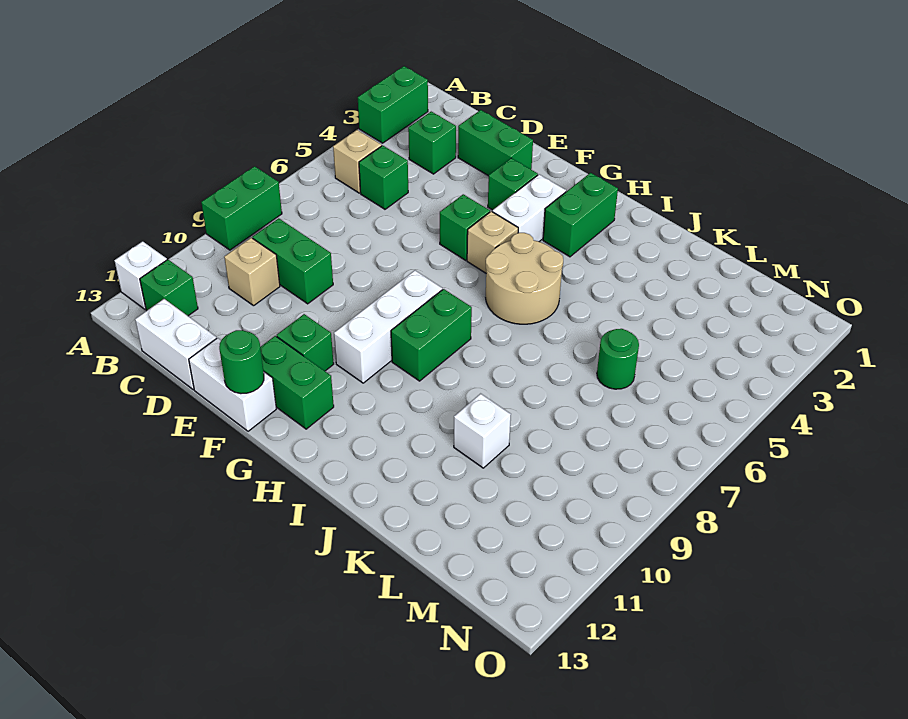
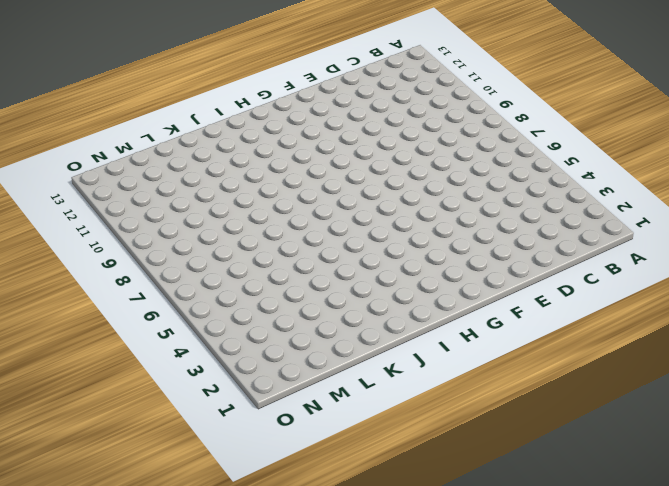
none -> green 1x2 brick [358,66,428,143]
none -> green 1x2 brick [201,166,282,250]
none -> white 1x1 brick [114,241,167,310]

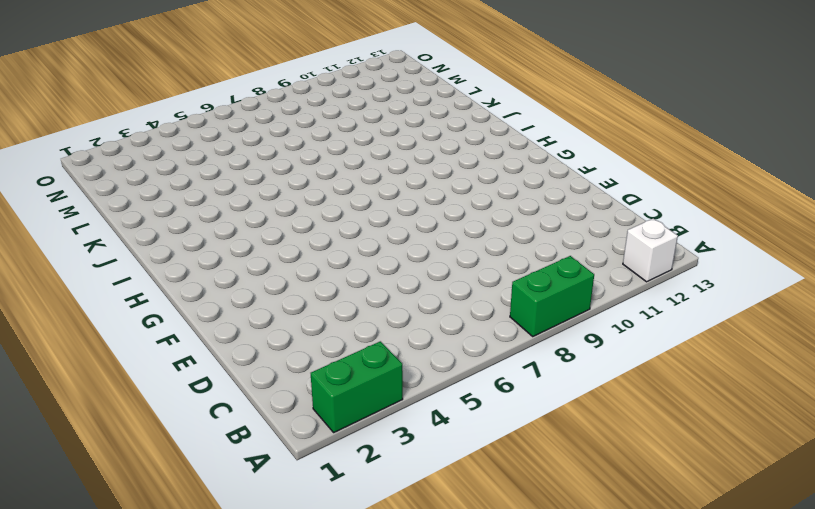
none -> tan 1x1 brick [333,130,382,193]
none -> green 1x1 brick [140,260,198,316]
none -> green 1x1 brick [408,112,456,174]

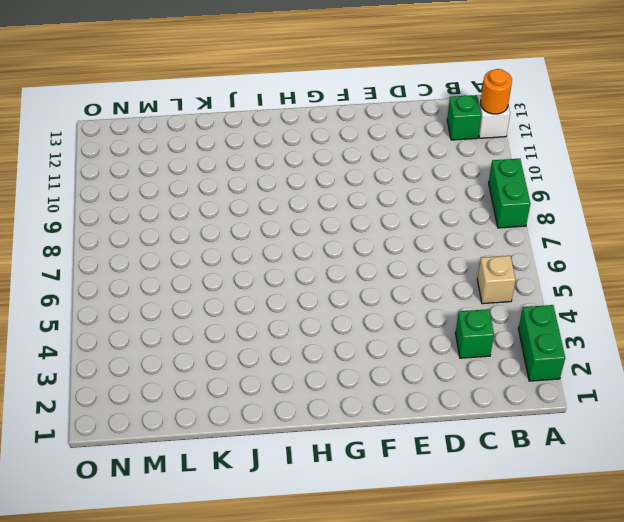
orange 1x1 round brick [481,69,512,114] -> none
none -> green 1x1 brick [359,145,408,209]
none -> green 1x2 brick [253,218,333,304]
none -> tan 1x1 brick [224,238,280,306]

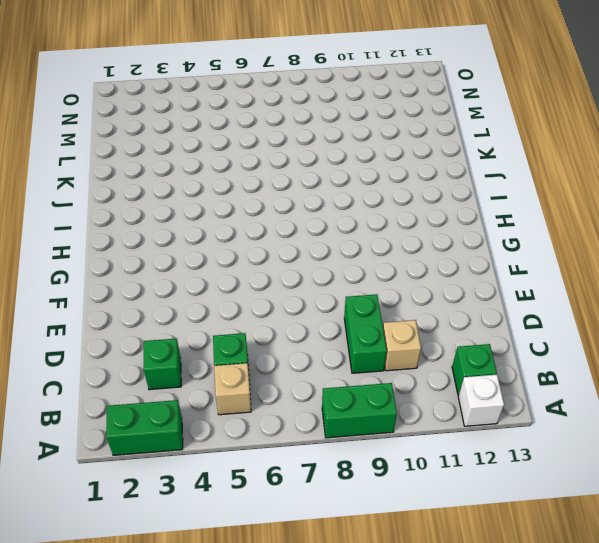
none -> white 1x2 brick [135,299,217,390]
none -> green 1x2 brick [458,110,533,176]
none -> white 1x2 brick [189,338,276,431]

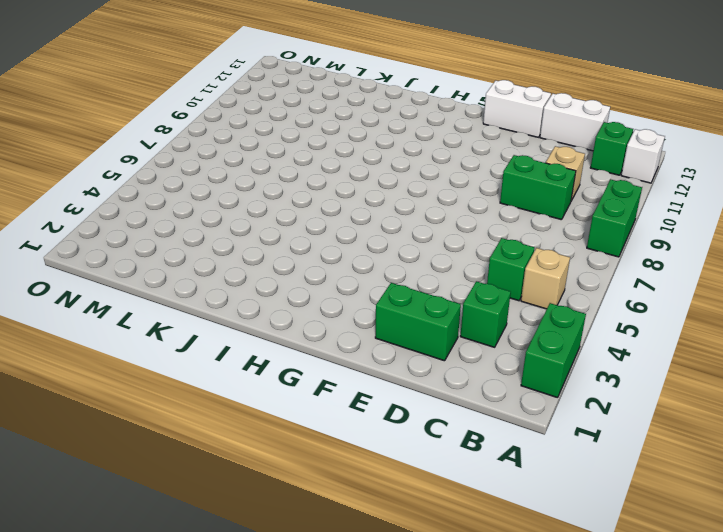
none -> green 1x1 brick [488,158,538,210]
none -> green 1x1 brick [440,194,490,260]
none -> green 1x1 brick [277,314,334,371]

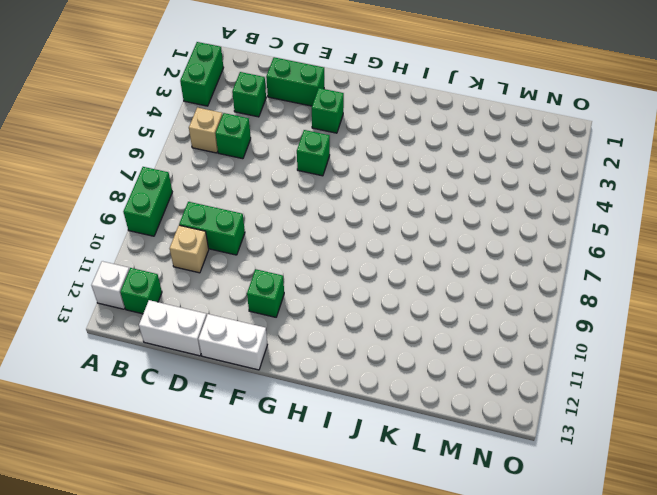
none -> green 1x2 brick [260,336,334,429]
none -> white 1x2 brick [492,174,566,241]
none -> tan 1x1 brick [467,211,518,273]

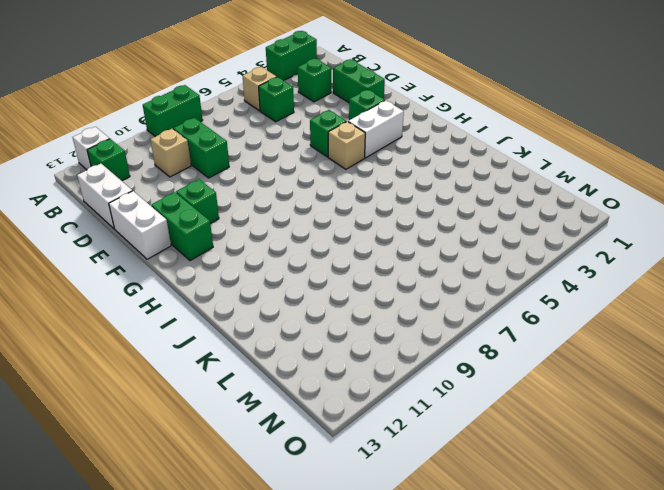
none -> white 1x3 brick [334,270,442,383]
none -> green 1x2 brick [543,173,618,257]
none -> tan 2x2 round brick [486,233,563,324]

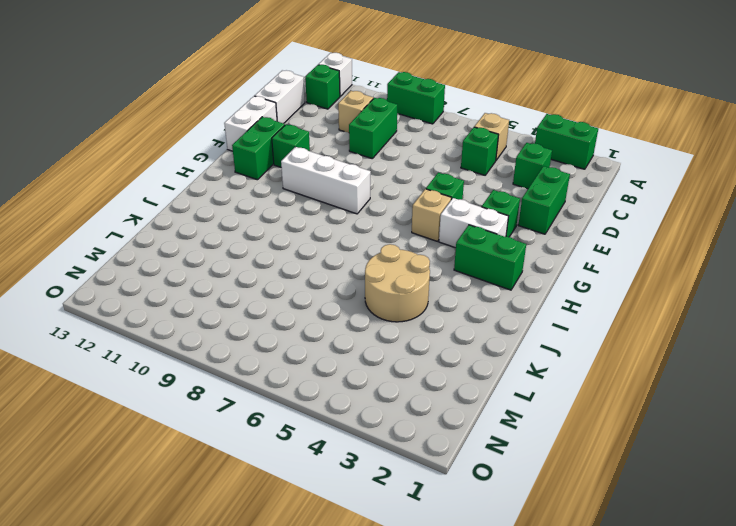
tan 2x2 round brick [365,244,430,322] -> tan 2x2 round brick moved to [486,233,563,324]
none -> green 1x2 brick [391,289,472,381]
none -> white 1x1 brick [454,394,511,468]
none -> green 1x1 round brick [597,329,639,389]

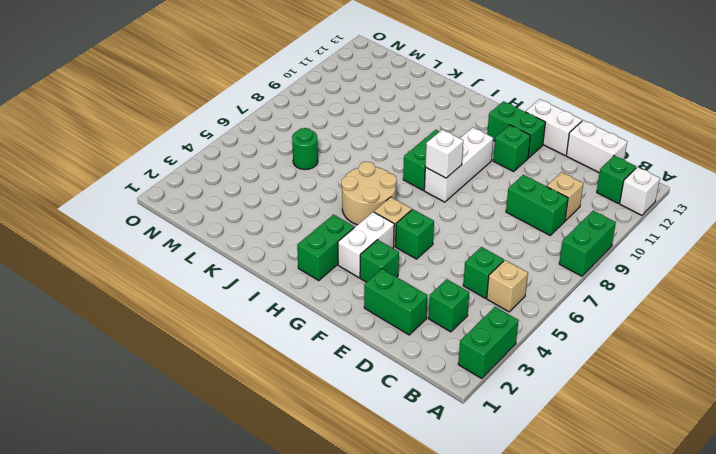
white 1x1 brick [425,130,463,178] -> white 1x1 brick moved to [454,394,511,468]
none -> green 1x1 round brick [219,330,264,394]

